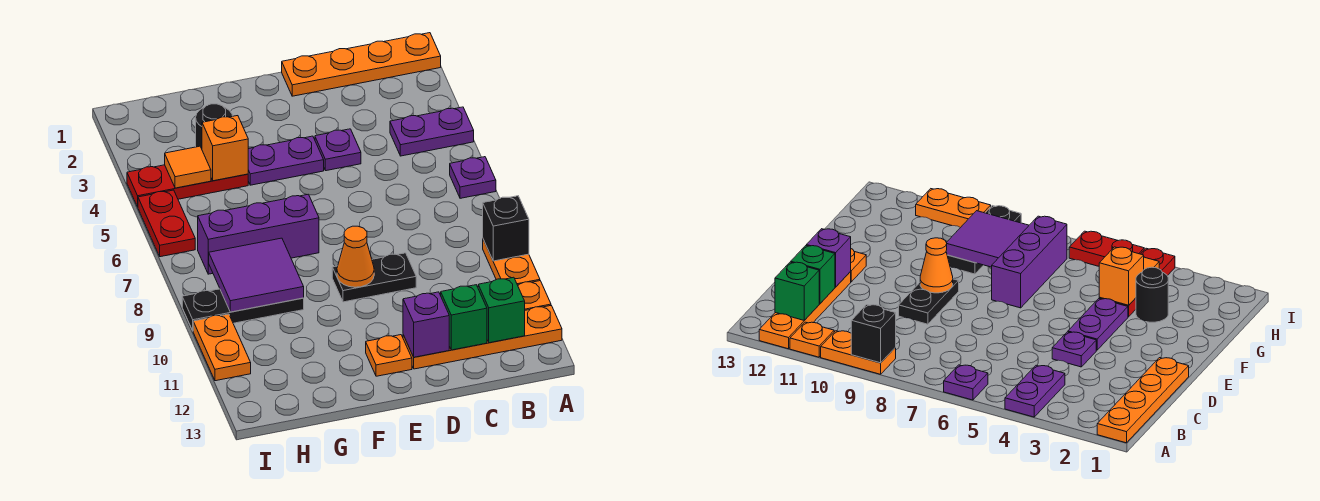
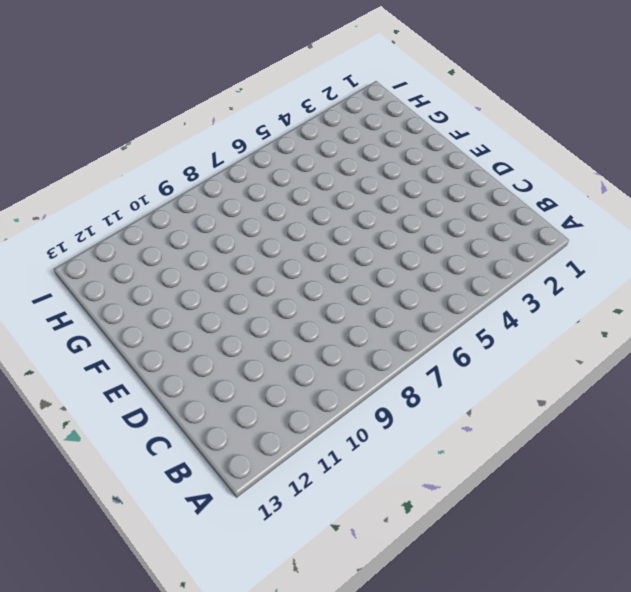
none -> orange 1x4 plate [282,33,441,96]
none -> purple 1x2 plate [390,107,474,156]
none -> purple 1x1 plate [450,157,496,198]

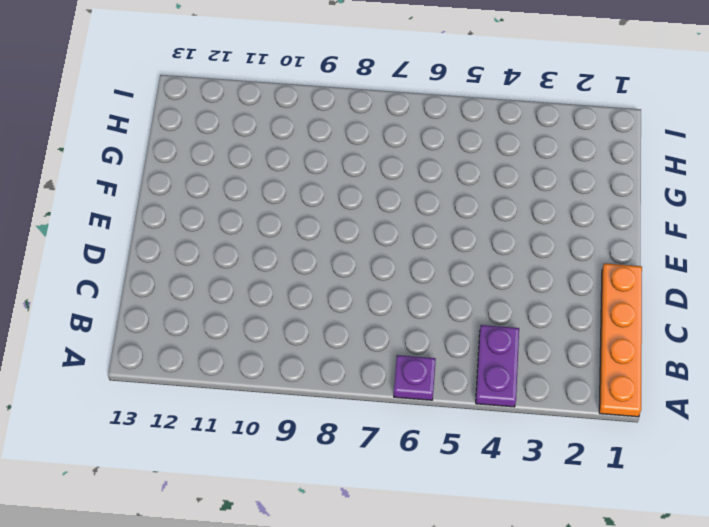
none -> orange 1x2 plate [483,240,540,285]
none -> orange 1x1 plate [518,281,551,310]
none -> orange 1x4 plate [403,306,562,369]

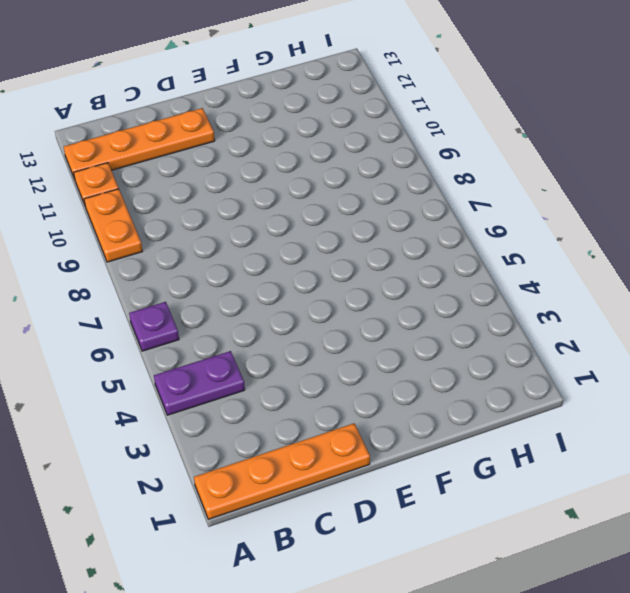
none -> purple 1x1 plate [315,129,361,171]
none -> black 1x2 plate [332,253,416,302]
none -> purple 1x2 plate [248,136,324,185]

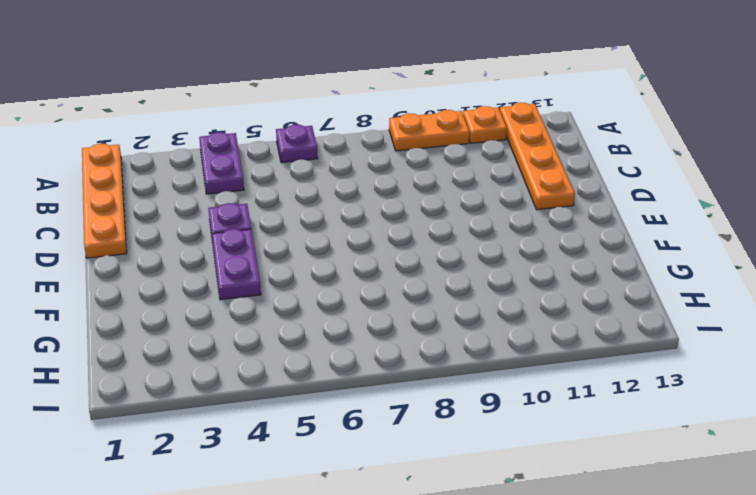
none -> black 1x2 plate [332,253,416,302]
none -> orange 1x1 plate [366,335,412,376]
none -> purple 1x3 brick [198,194,319,274]

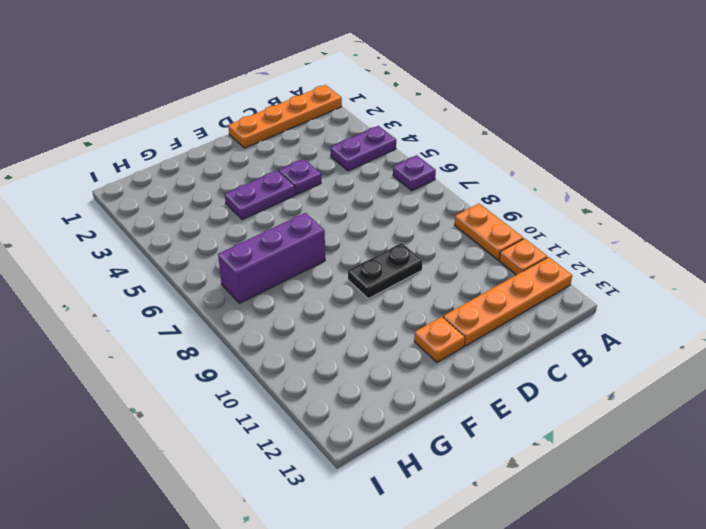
none -> black 1x1 round brick [196,104,232,149]
none -> red 1x3 plate [127,165,248,207]
none -> black 1x3 plate [182,289,304,330]

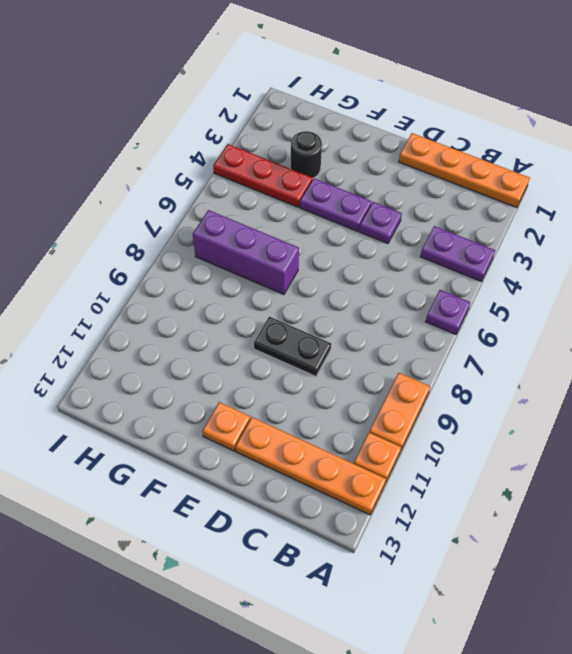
none -> black 1x3 plate [182,289,304,330]
none -> red 1x2 plate [138,190,195,257]
none -> orange 1x2 plate [193,314,251,381]

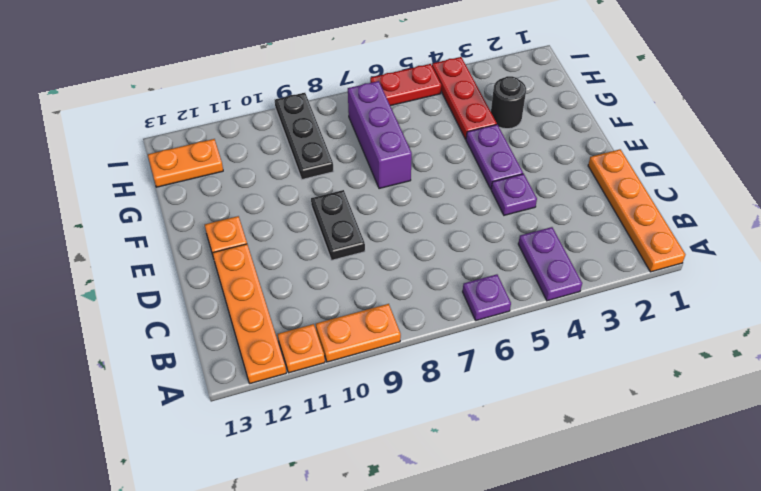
orange 1x2 plate [148,139,223,187] -> orange 1x2 plate moved to [193,314,251,381]
none -> black 1x1 brick [483,196,529,261]
none -> green 1x1 brick [478,277,525,343]
none -> green 1x1 brick [441,285,487,350]

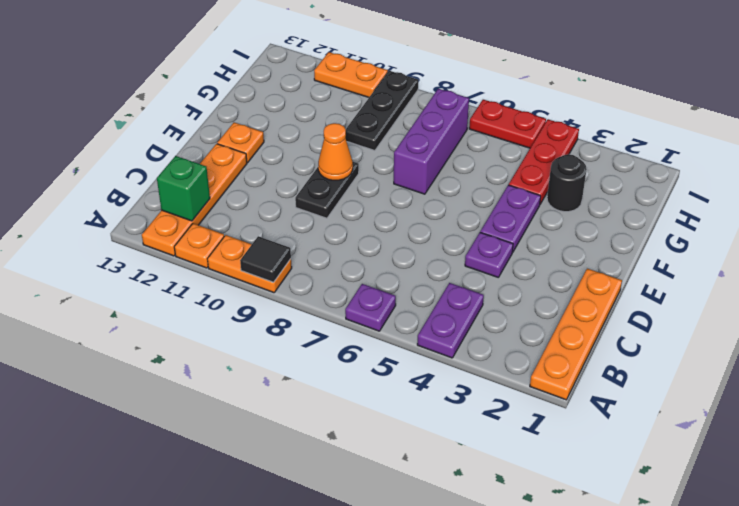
black 1x1 tile [240,236,291,282] -> black 1x1 brick [483,196,529,261]
none -> green 1x1 brick [441,285,487,350]
none -> purple 1x1 brick [403,292,449,357]
none -> orange 1x1 brick [202,116,248,181]

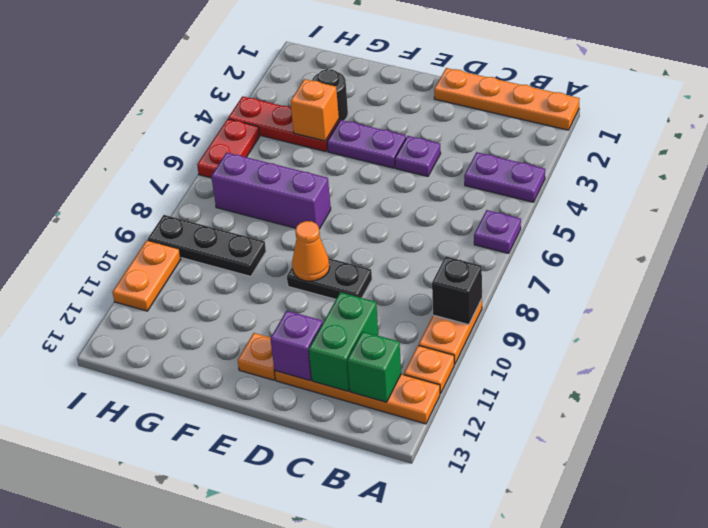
green 1x2 brick [309,292,378,391] -> green 1x1 brick [441,285,487,350]
none -> purple 2x2 tile [209,238,304,312]
none -> orange 1x1 tile [165,146,211,188]

